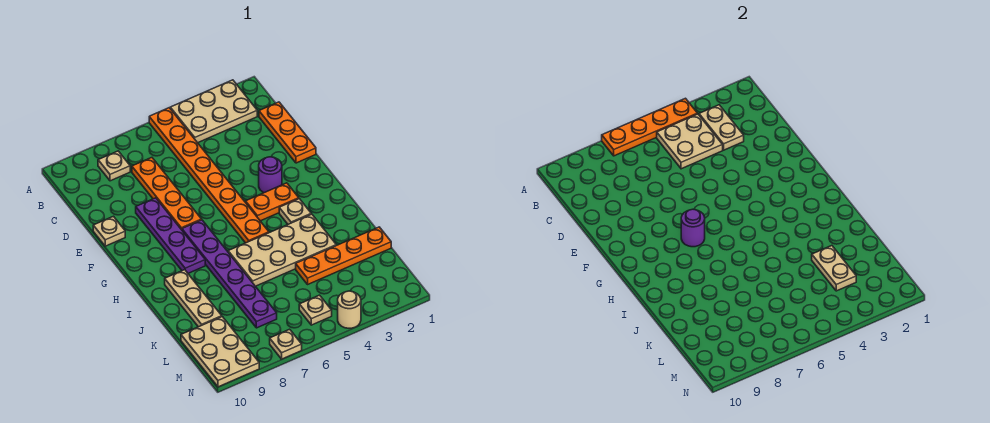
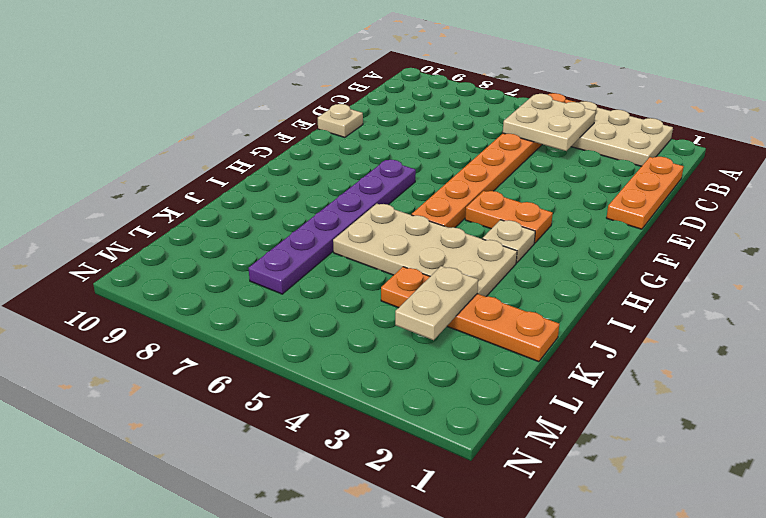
none -> tan 1x1 plate [98,151,130,181]
none -> orange 1x4 plate [132,158,202,230]
none -> purple 1x4 plate [136,198,205,273]

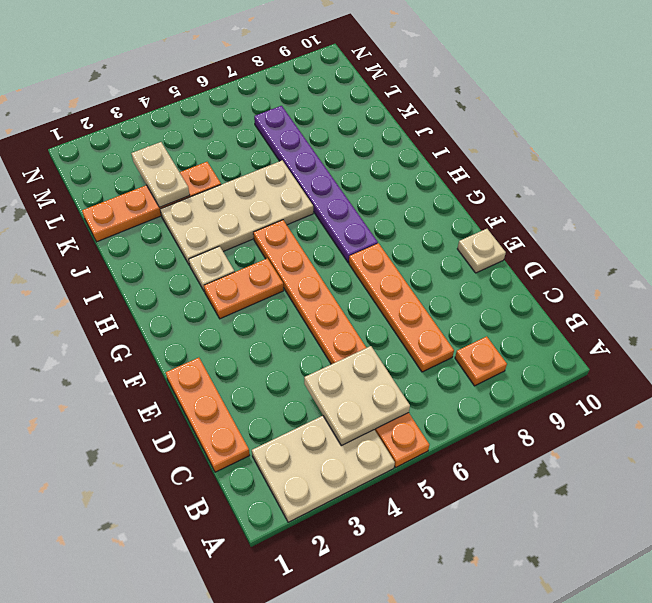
orange 1x1 plate [455,336,507,386] -> tan 1x1 plate [98,151,130,181]
none -> purple 1x4 plate [136,198,205,273]
none -> purple 1x1 round brick [259,157,282,193]
none -> tan 1x3 plate [165,270,222,327]

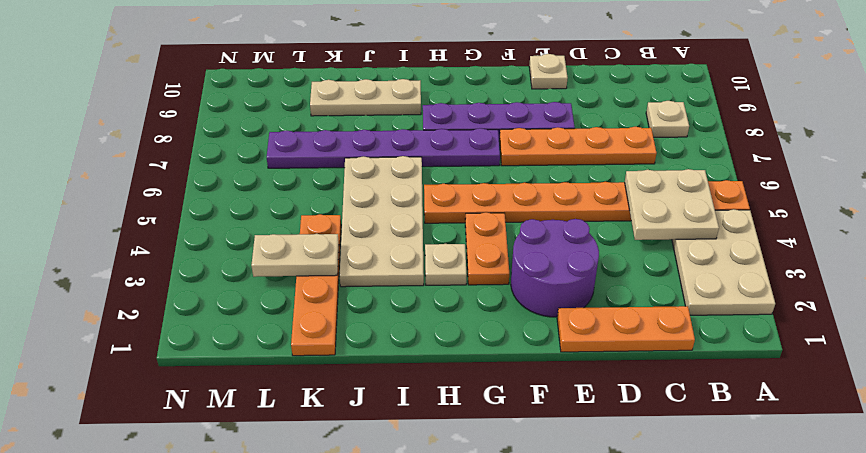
purple 2x2 round brick [511,219,599,317] -> purple 1x1 round brick [259,157,282,193]
none -> tan 2x3 plate [181,317,259,387]
none -> tan 1x1 plate [299,295,332,325]
none -> tan 1x1 round brick [338,291,361,328]

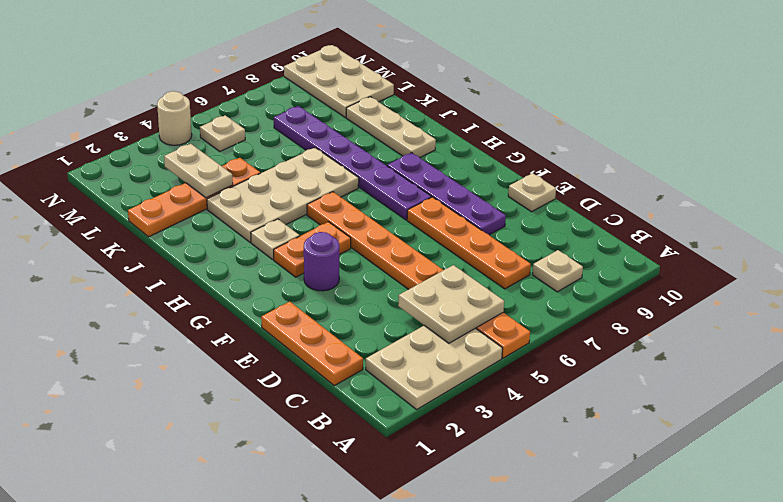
none -> tan 1x1 plate [270,329,302,359]
none -> orange 1x4 plate [602,98,697,156]
none -> tan 1x2 plate [699,105,744,150]

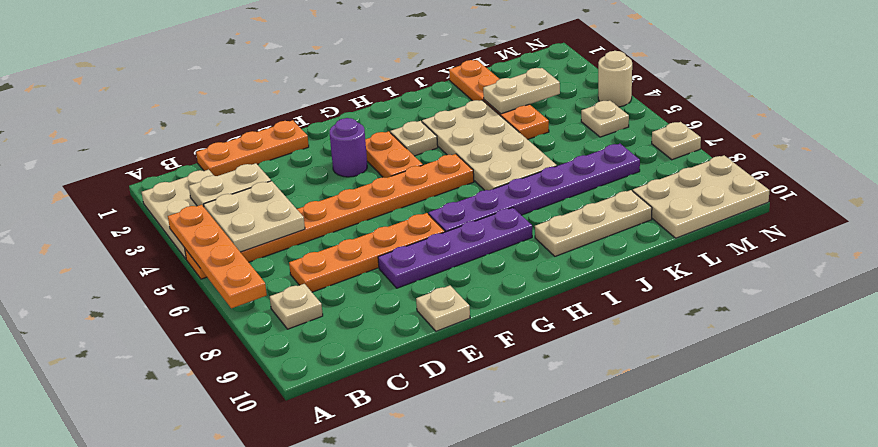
none -> purple 1x1 round brick [681,209,705,247]

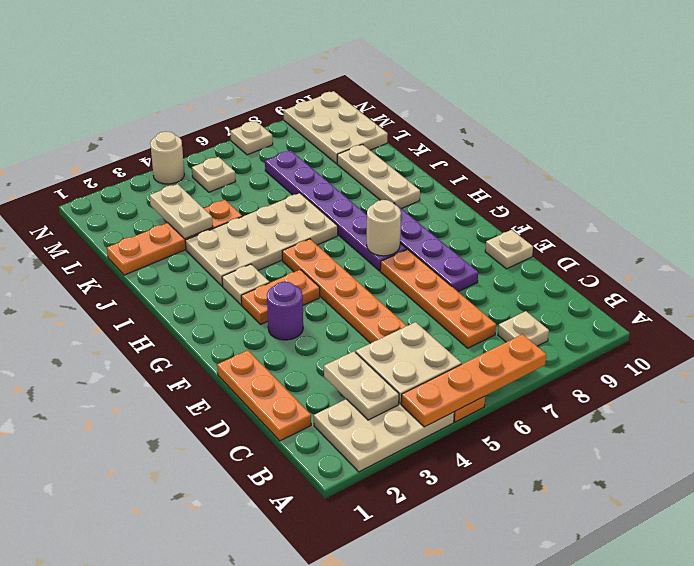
tan 1x1 round brick [367,200,401,256] -> purple 1x1 round brick [681,209,705,247]

